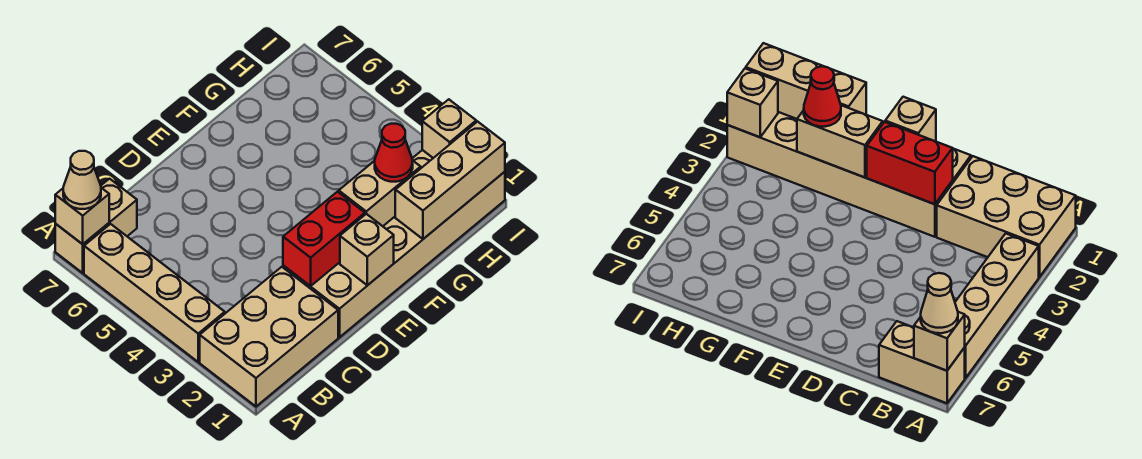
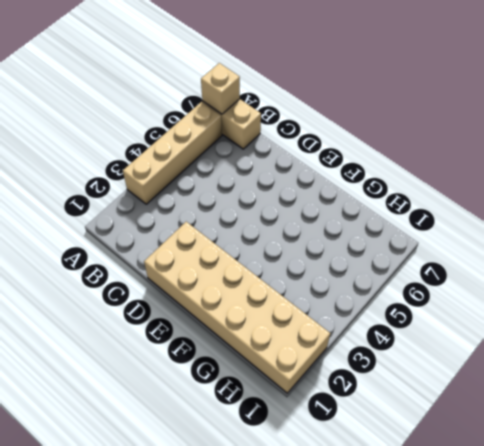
none -> tan 2x3 brick [200,267,338,406]
none -> red 1x2 brick [283,192,365,286]
none -> tan 1x1 brick [340,214,394,285]

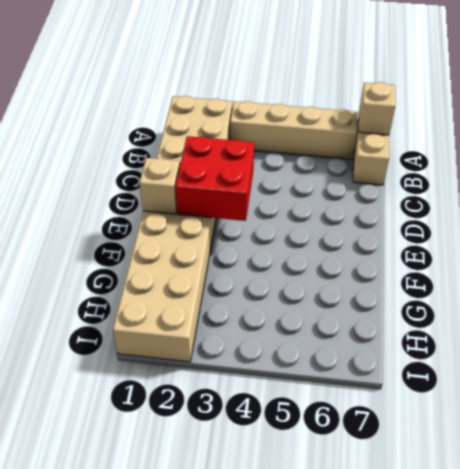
red 2x2 brick [175,136,254,221] -> red 1x2 brick [283,192,365,286]
none -> tan 1x2 brick [339,160,421,226]
none -> tan 1x3 brick [395,122,505,239]
none -> tan 1x1 brick [422,99,476,158]

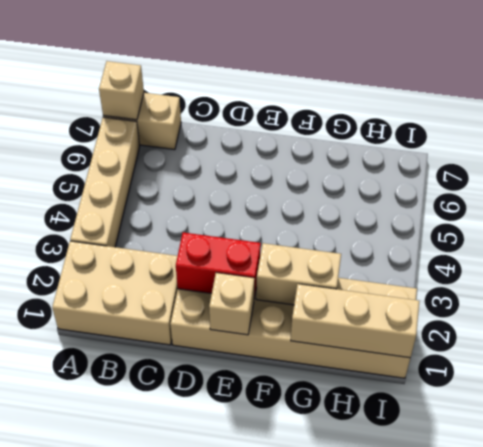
none -> tan 1x1 brick [422,99,476,158]
none -> tan 1x1 cone [63,151,101,209]
none -> red 1x1 cone [375,124,413,182]

